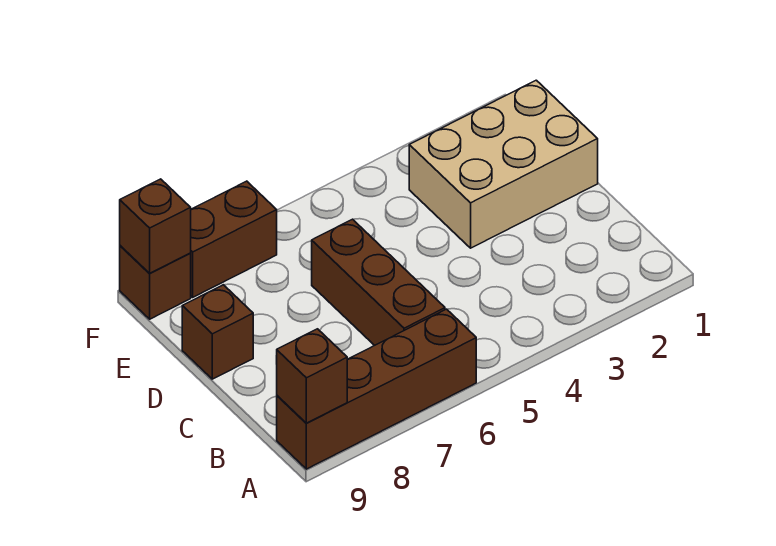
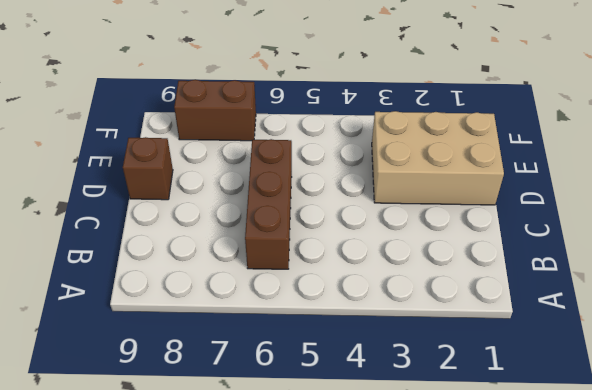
none -> brown 1x4 brick [277,309,476,469]
none -> brown 1x1 brick [120,246,191,319]

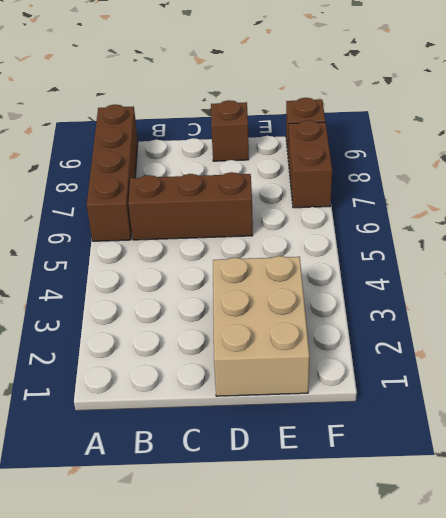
none -> brown 1x1 brick [276,329,348,423]
none -> brown 1x1 brick [120,179,191,274]

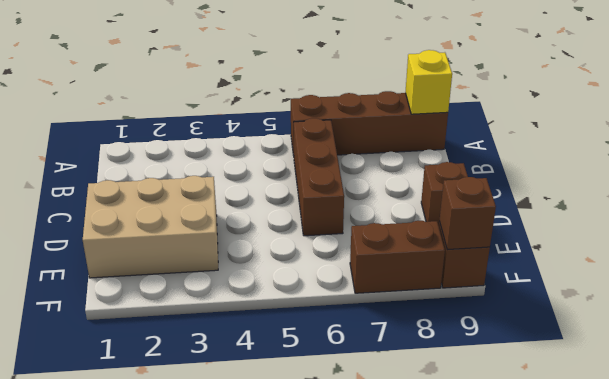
yellow 1x1 brick [405,50,452,114] -> brown 1x1 brick [276,329,348,423]

